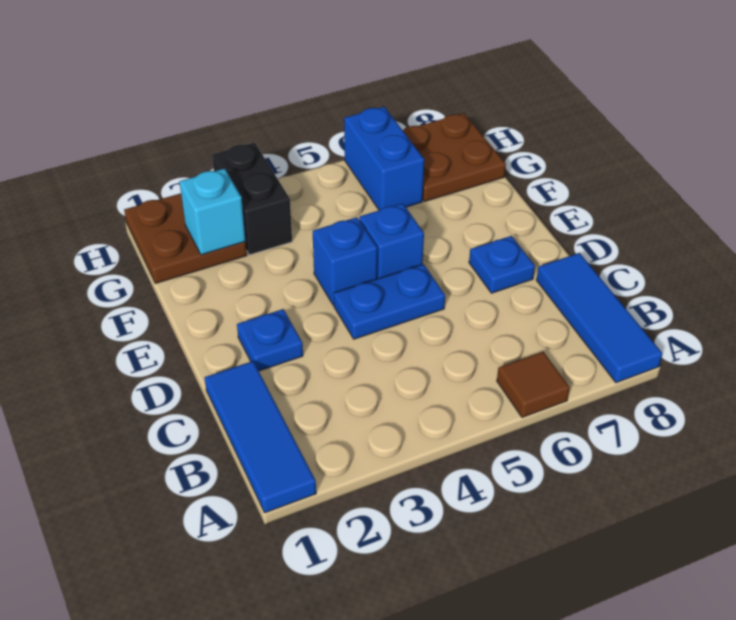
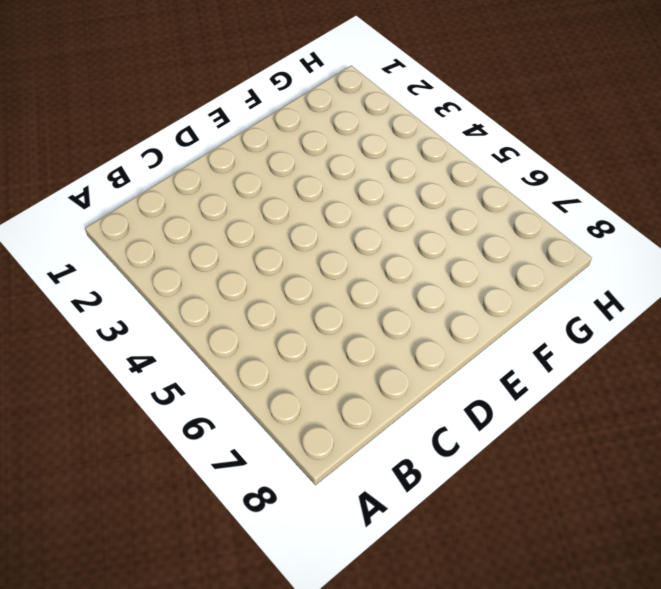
none -> blue 1x3 tile [204,361,316,513]
none -> brown 1x1 tile [497,352,570,417]
none -> blue 1x3 tile [536,253,662,383]

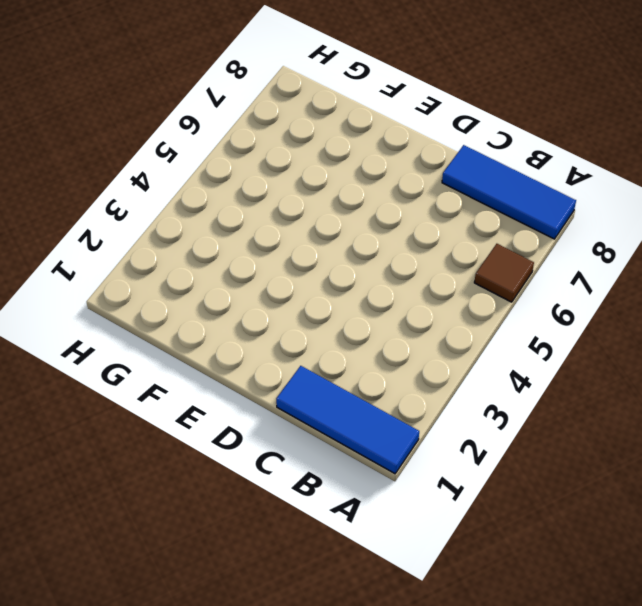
none -> blue 1x1 plate [237,309,303,371]
none -> blue 1x2 plate [334,264,445,339]
none -> blue 1x1 plate [469,236,535,293]

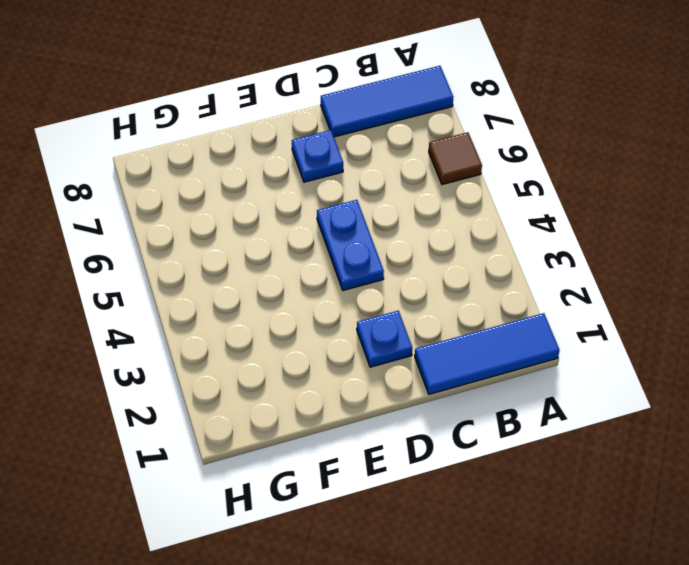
none -> blue 1x1 brick [313,217,377,305]
none -> blue 1x1 brick [359,203,424,279]
none -> brown 2x2 plate [124,193,247,283]

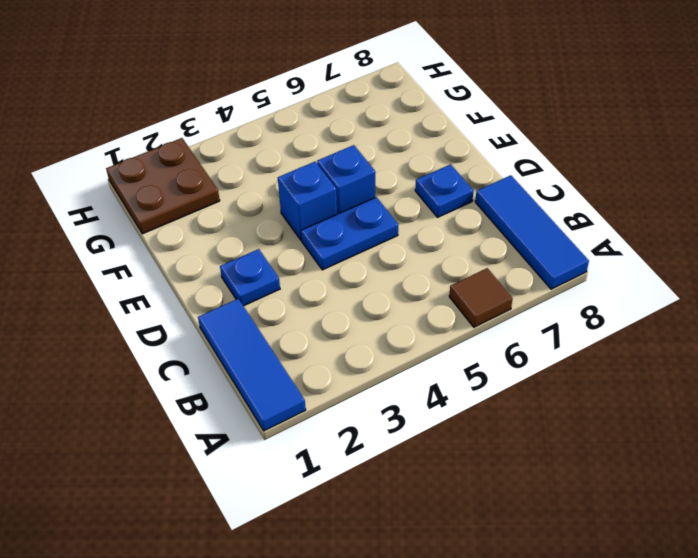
none -> black 1x2 brick [212,142,292,255]
none -> blue 1x2 brick [344,107,424,210]
none -> brown 2x2 plate [403,113,506,202]

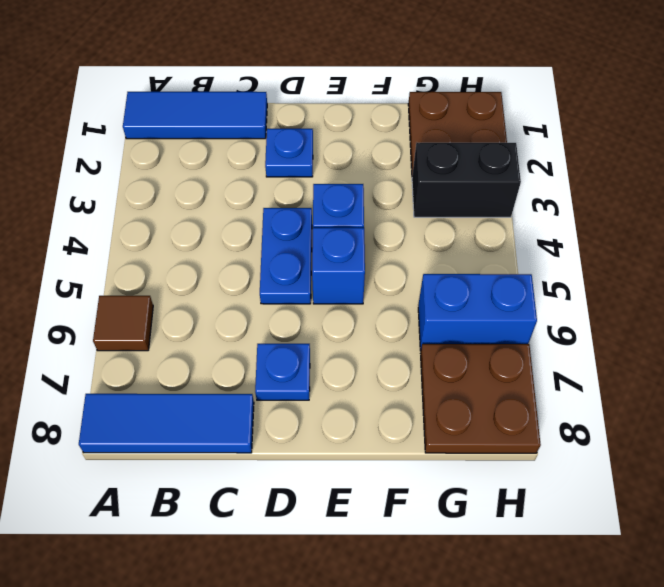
none -> cyan 1x1 brick [179,168,246,255]

